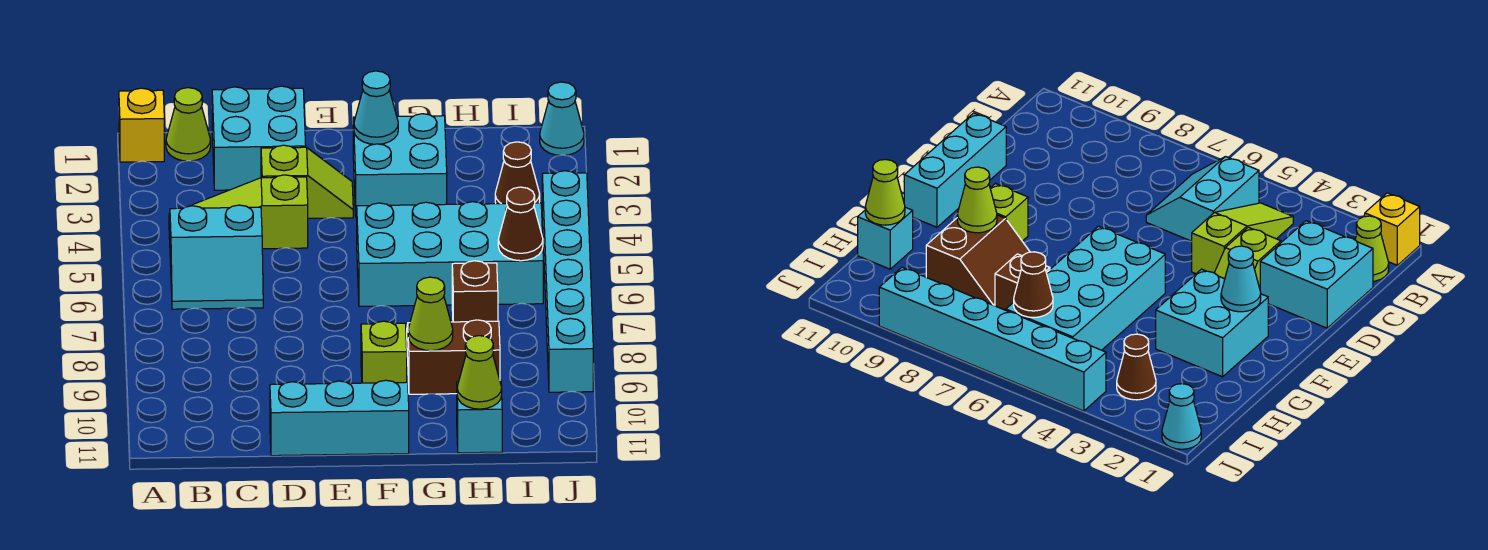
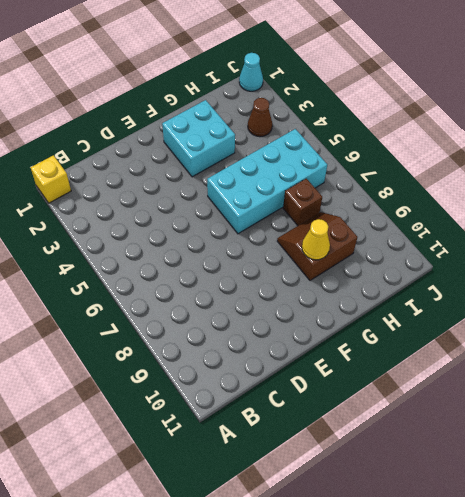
yellow 1x1 cone [302,219,330,260] -> lime 1x1 cone [408,277,453,351]
none -> lime 1x1 cone [166,88,211,161]
none -> lime 1x3 slope [169,175,308,249]
none -> cyan 2x2 slope [170,205,263,309]

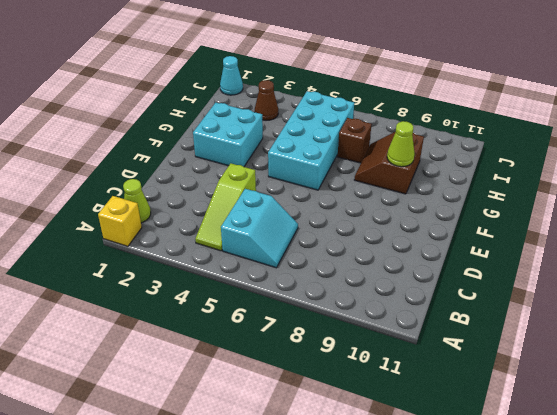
none -> cyan 2x2 brick [212,86,306,190]
none -> lime 1x2 slope [261,145,353,219]
none -> cyan 1x3 brick [270,380,409,456]

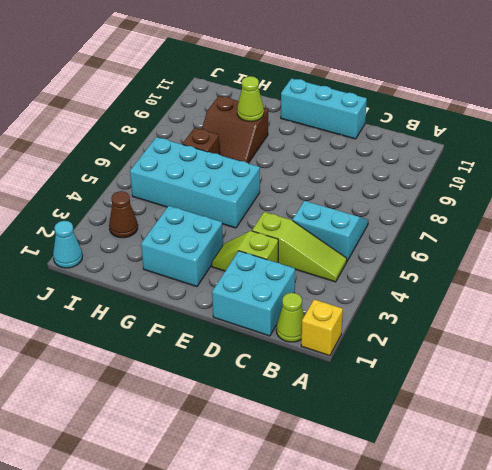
none -> lime 1x1 brick [361,321,407,383]
none -> cyan 1x1 brick [457,381,502,453]
none -> cyan 1x6 brick [542,171,593,392]

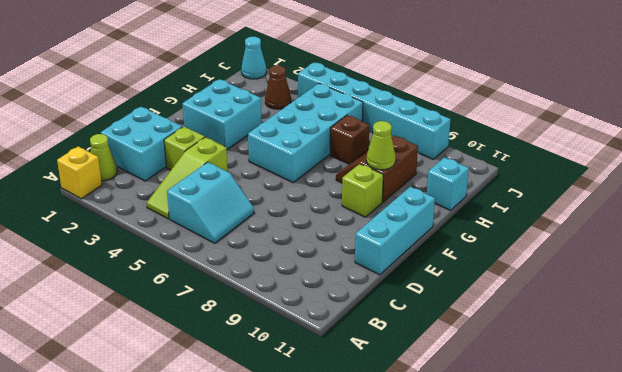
none -> cyan 1x1 cone [354,71,398,144]
none -> lime 1x1 cone [457,336,502,409]
none -> brown 1x1 cone [498,187,543,261]

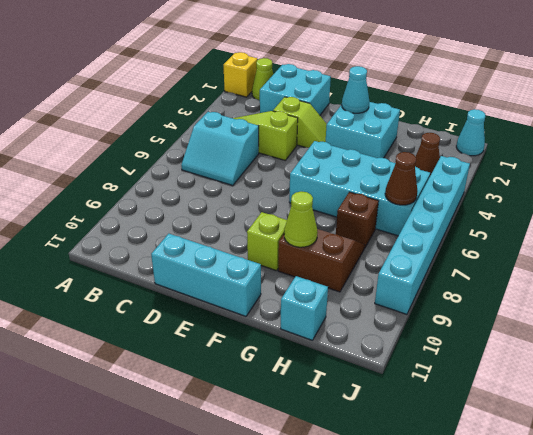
none -> lime 1x1 cone [457,336,502,409]

